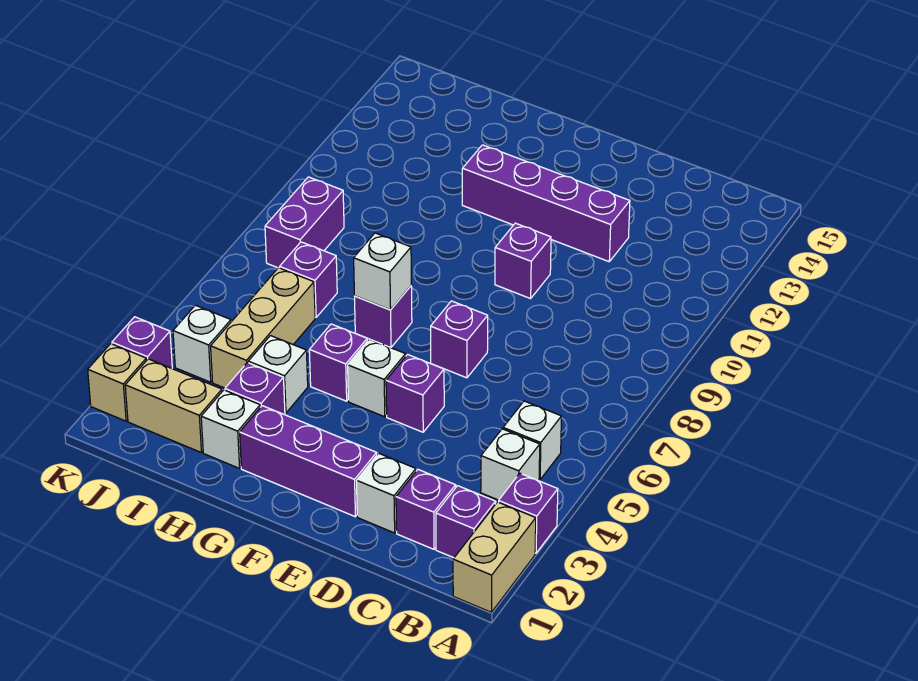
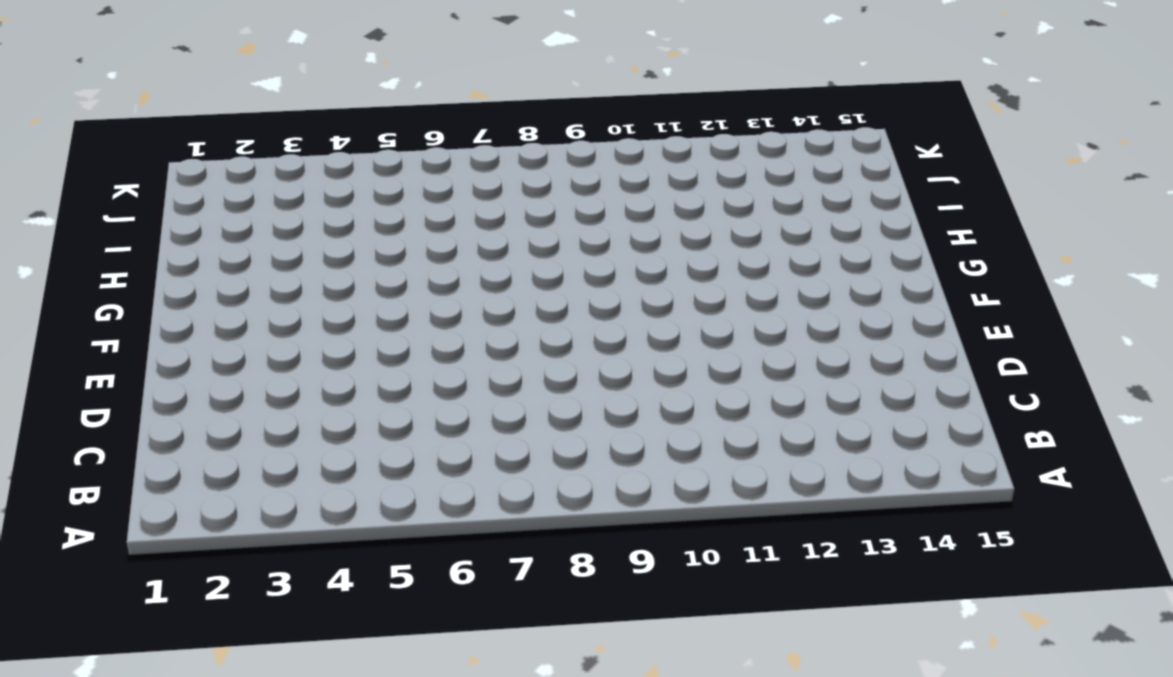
none -> tan 1x2 brick [453,502,536,612]
none -> purple 1x1 brick [499,473,558,553]
none -> purple 1x1 brick [436,486,496,558]

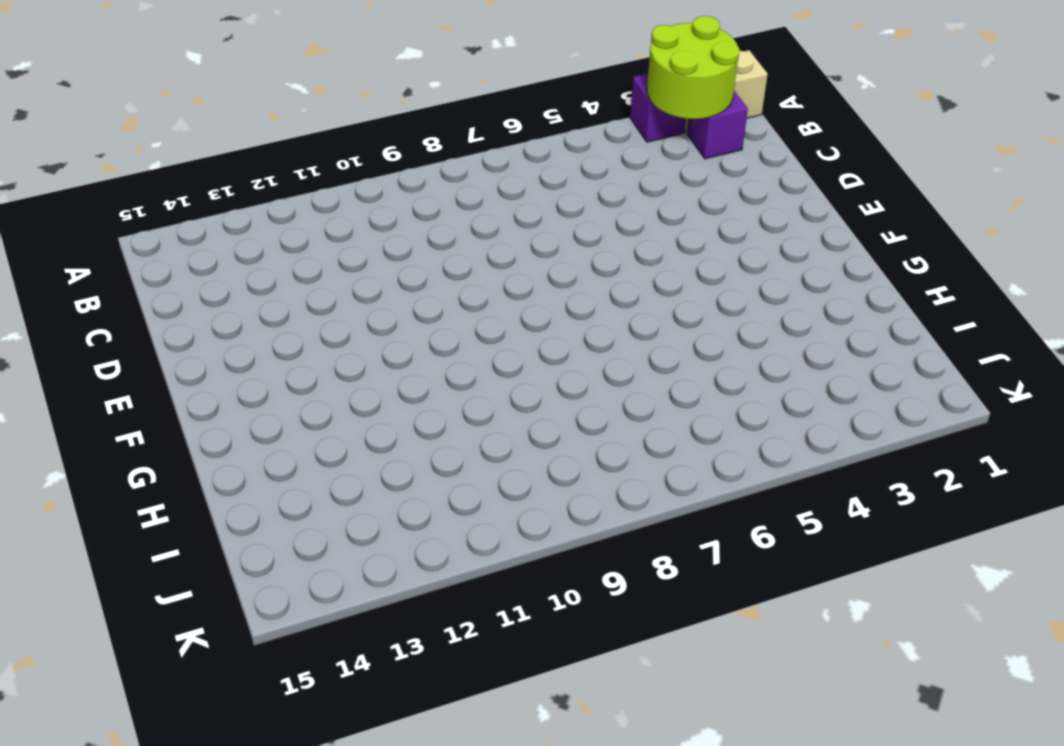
lime 2x2 round brick [647,16,740,119] -> none
none -> white 1x1 brick [481,429,540,500]
none -> white 1x1 brick [503,401,561,480]
none -> purple 1x1 brick [396,470,456,549]

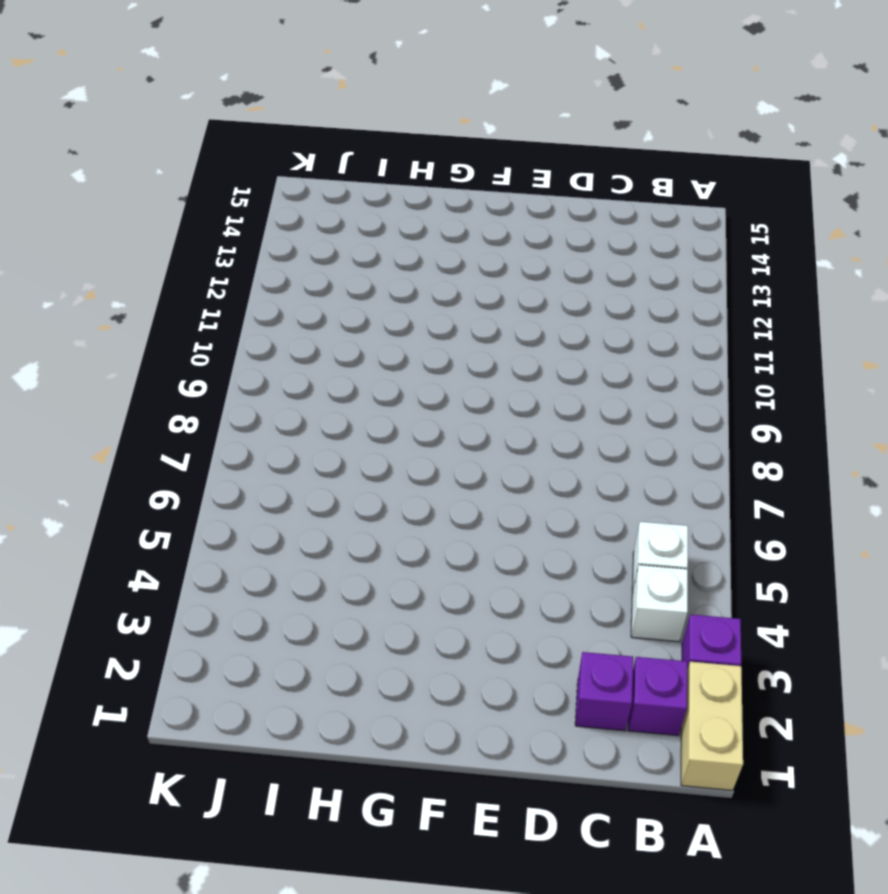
none -> white 1x1 brick [357,453,416,533]
none -> purple 1x4 brick [462,145,630,262]
none -> purple 1x3 brick [240,406,377,517]

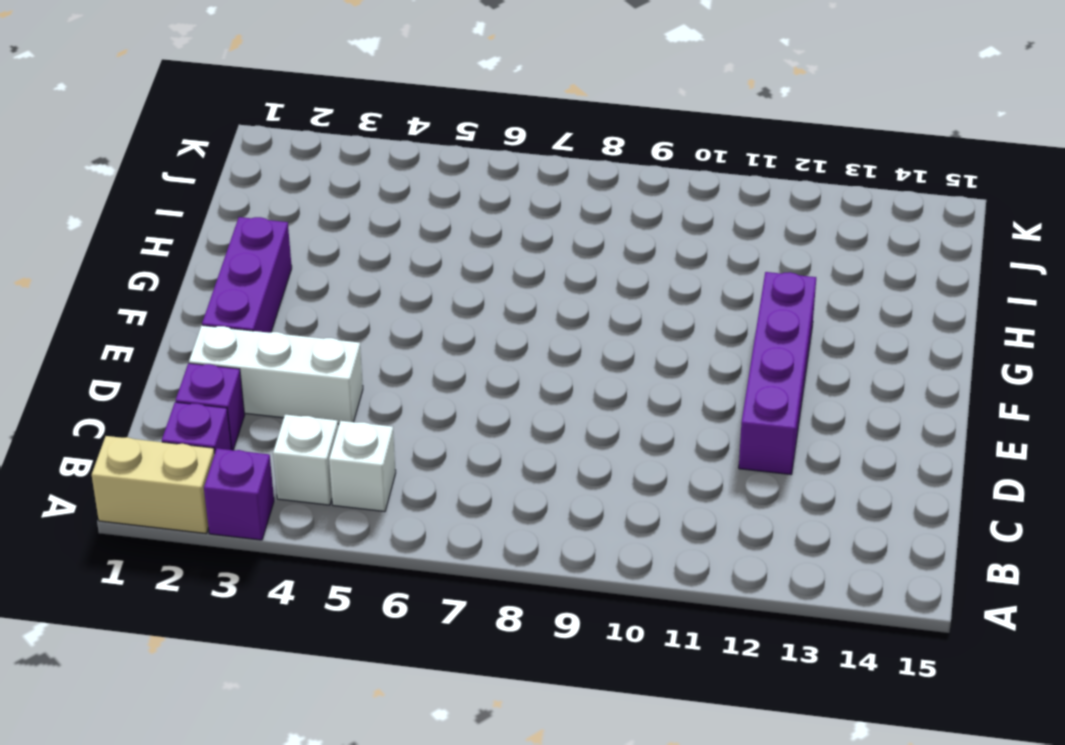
white 1x3 brick [189,325,363,424] -> white 1x1 brick [357,453,416,533]
none -> purple 1x1 brick [386,355,444,432]
none -> purple 1x1 brick [431,301,488,378]
none -> purple 1x1 brick [495,223,551,299]

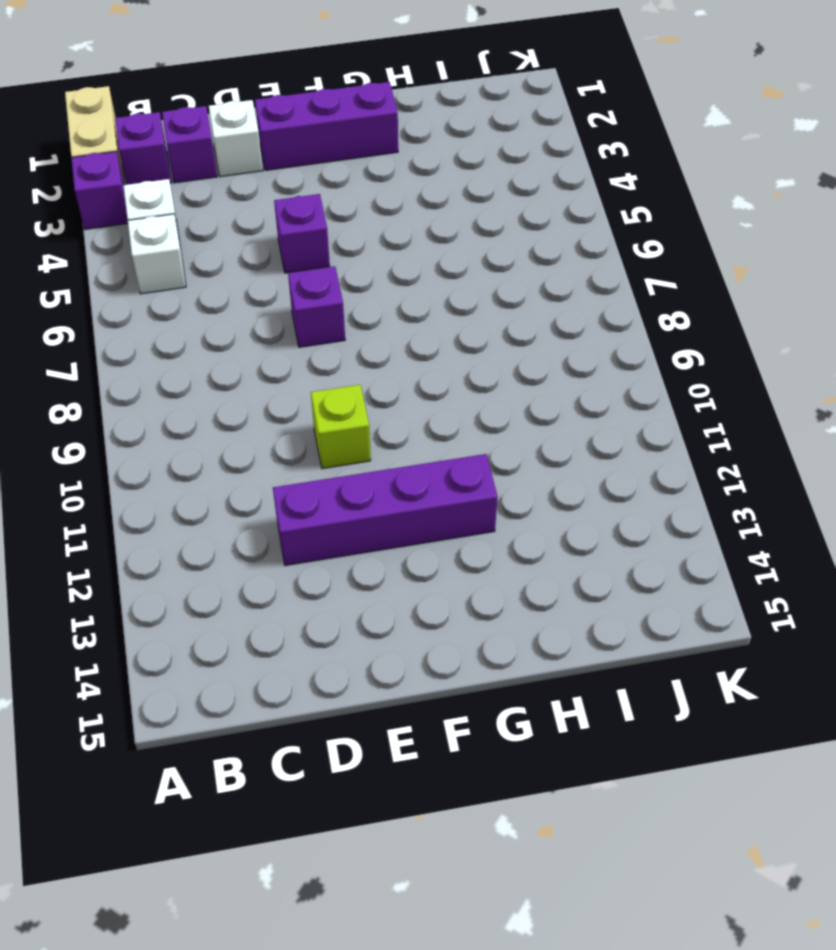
lime 1x1 brick [311,385,371,469] -> purple 1x1 brick [495,223,551,299]
none -> white 1x1 brick [348,339,406,417]
none -> purple 1x1 brick [309,324,367,401]
none -> purple 1x1 brick [355,286,412,348]

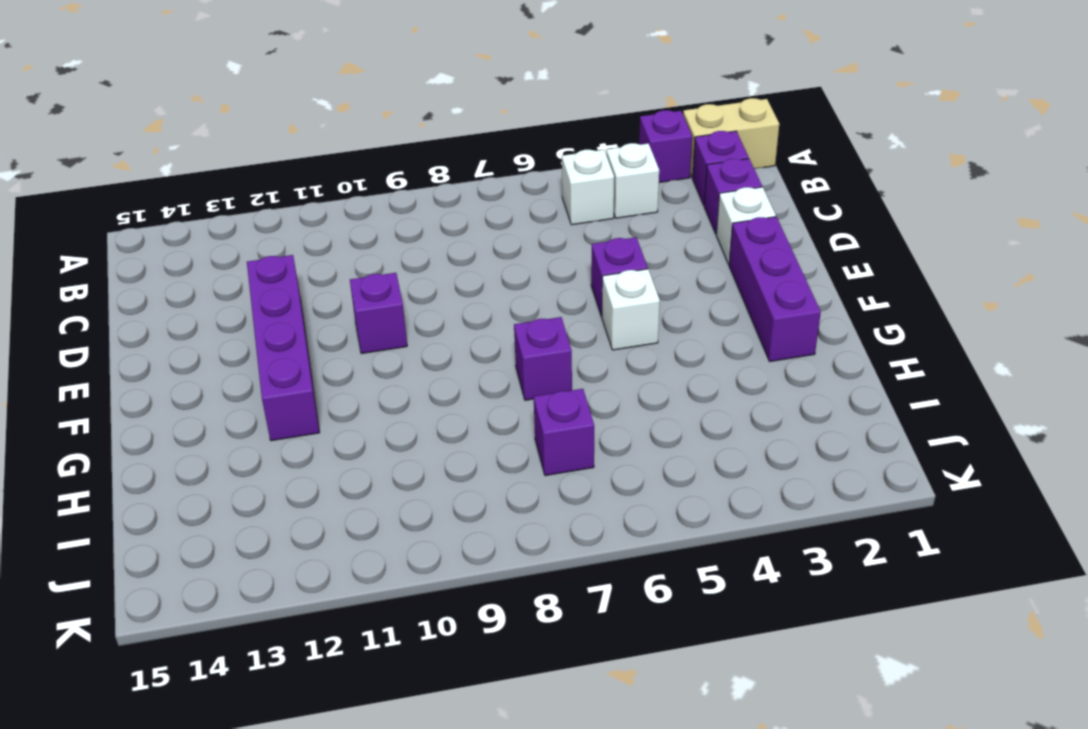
none -> purple 1x1 brick [431,301,488,378]
none -> purple 1x1 brick [309,324,367,401]
none -> white 1x1 brick [201,390,260,468]

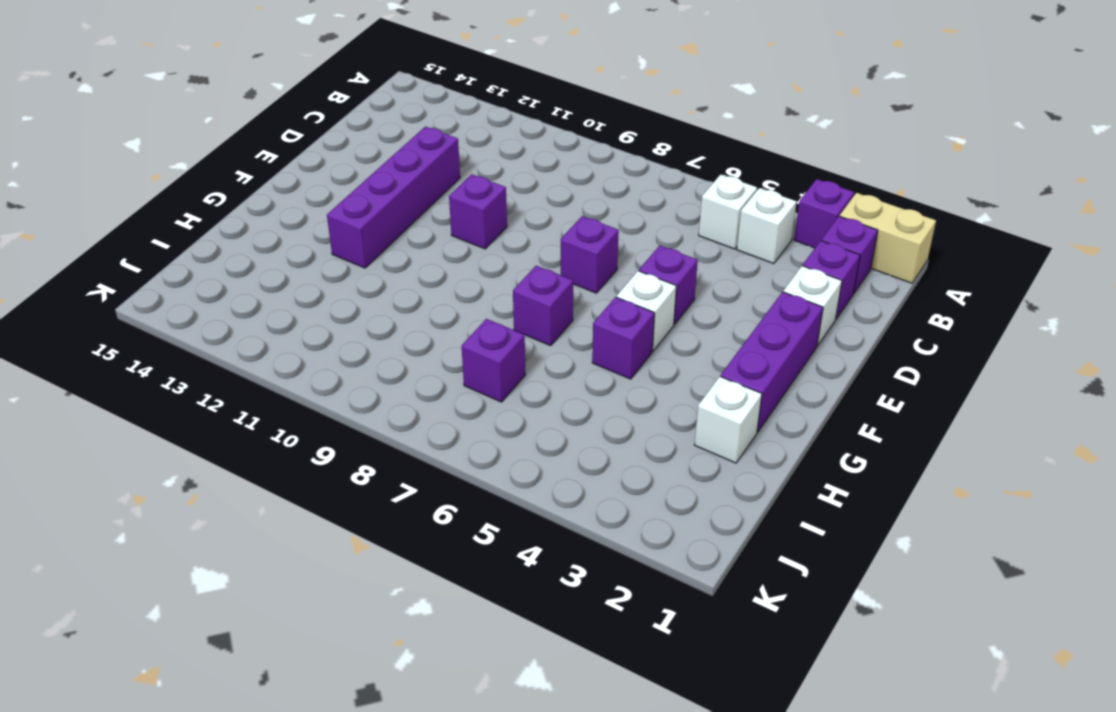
none -> purple 1x1 brick [225,363,285,415]
none -> white 1x1 brick [248,336,308,413]
none -> tan 1x2 brick [125,359,222,453]

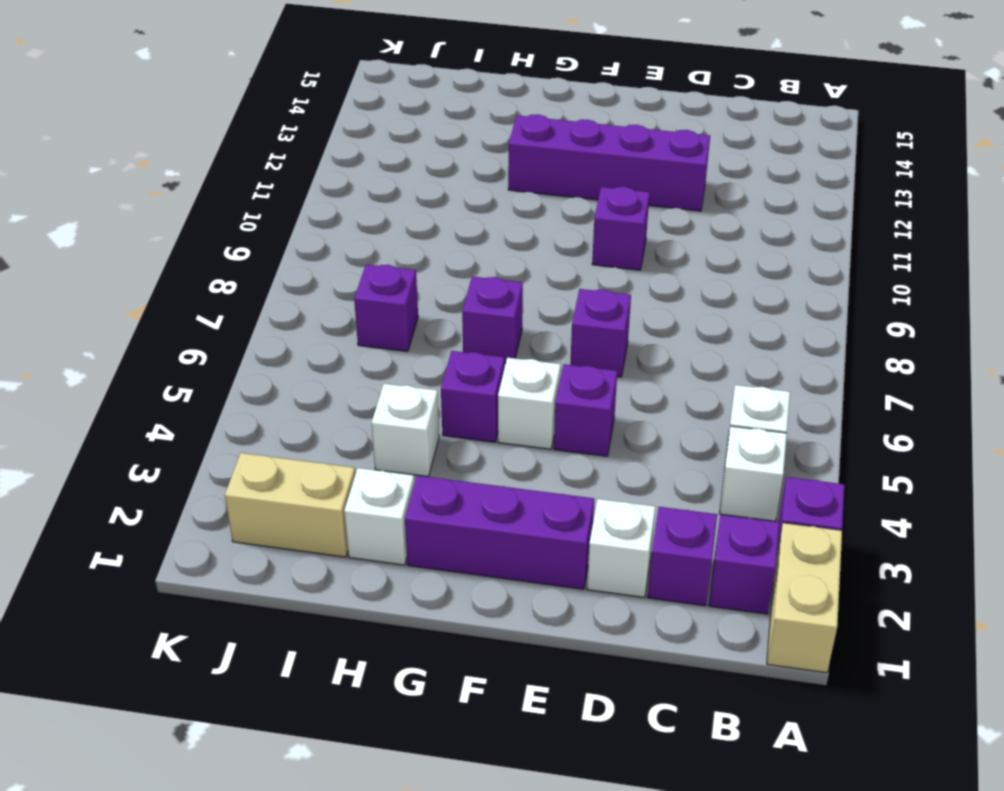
none -> purple 1x1 brick [225,363,285,415]
none -> tan 1x3 brick [211,268,315,388]
none -> white 1x1 brick [173,305,231,382]

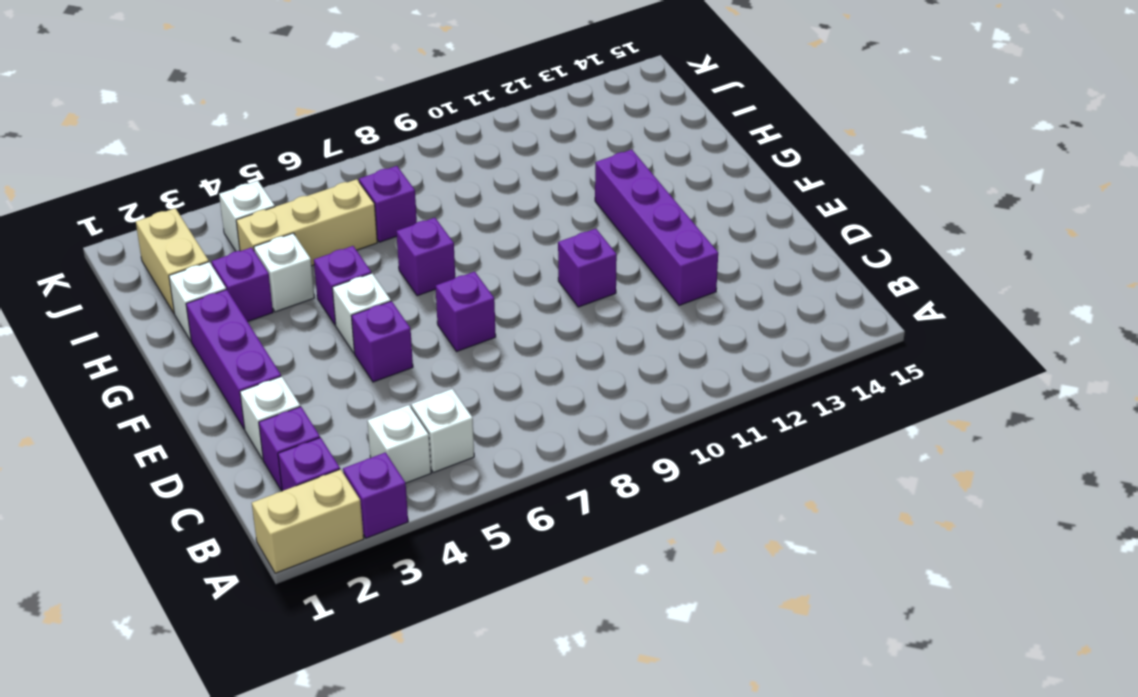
none -> purple 1x2 brick [265,177,344,268]
none -> tan 1x1 brick [88,344,146,421]
none -> purple 1x1 brick [112,317,172,368]

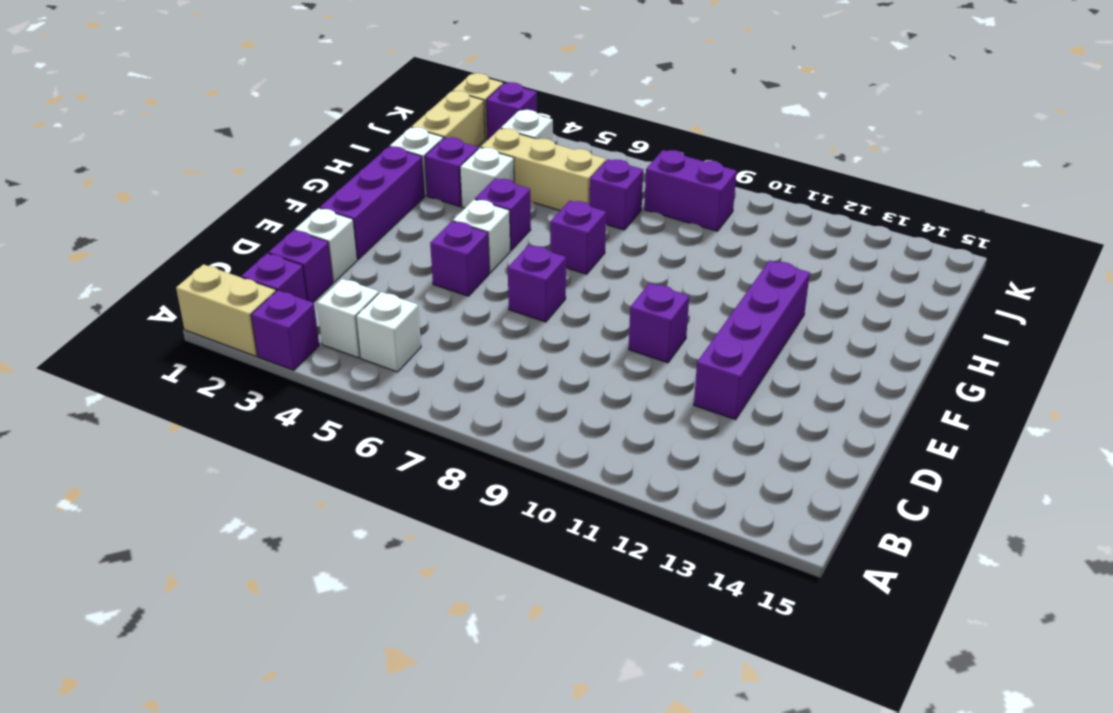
none -> white 1x1 brick [354,233,411,310]

